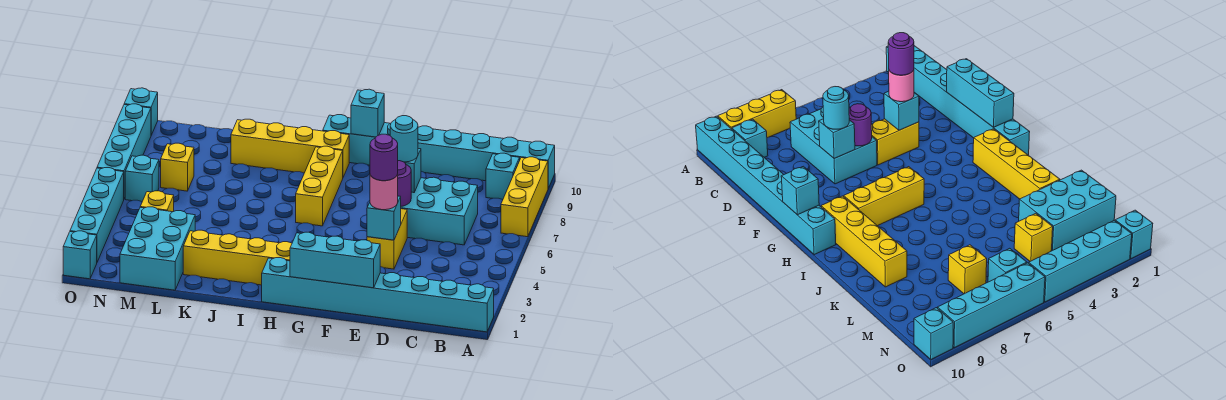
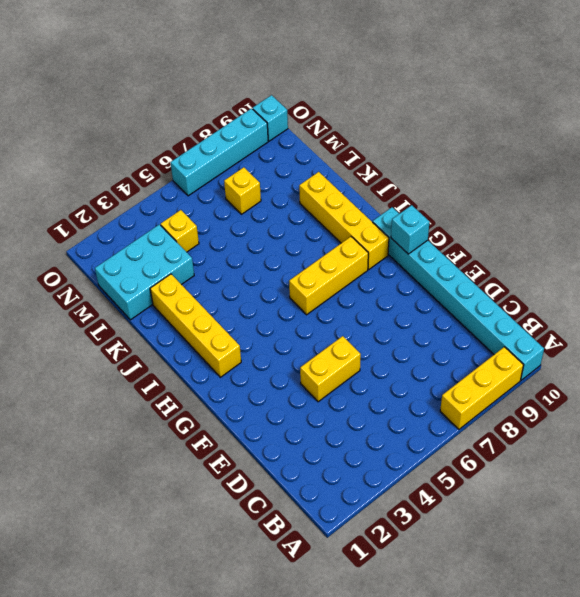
none -> cyan 1x8 brick [262,258,494,332]
none -> cyan 1x1 brick [486,153,520,200]
none -> cyan 2x3 brick [401,177,478,245]

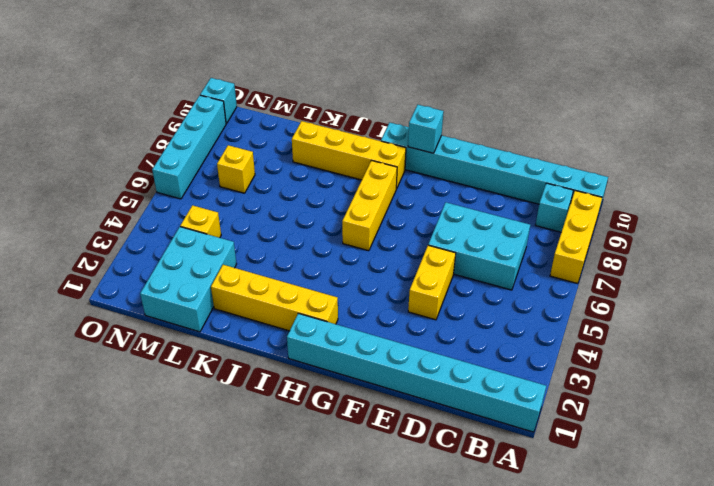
none -> cyan 1x1 brick [125,155,159,202]
none -> cyan 1x1 brick [63,231,97,279]
none -> cyan 1x4 brick [70,168,124,262]

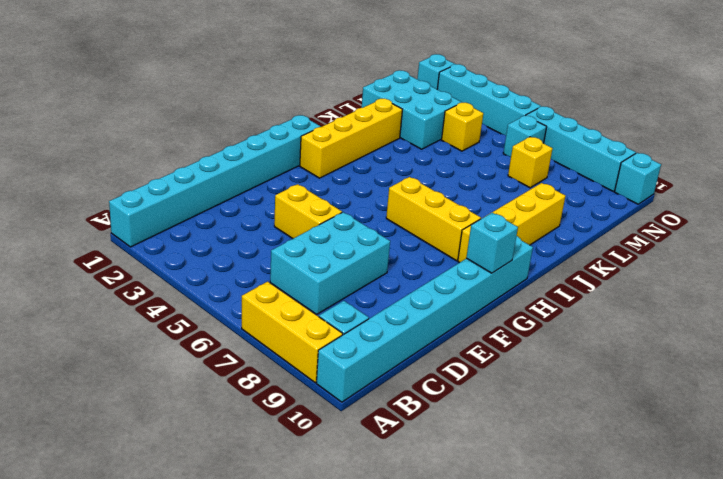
none -> cyan 1x3 brick [290,232,380,288]
none -> cyan 1x1 brick [367,196,401,240]
none -> purple 1x1 round brick [398,161,411,206]

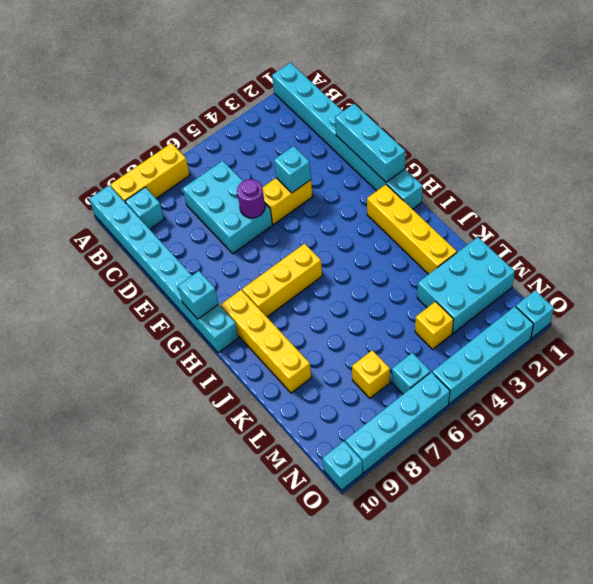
none -> cyan 1x1 brick [404,149,421,193]
none -> pink 1x1 round brick [370,174,398,210]
none -> cyan 1x1 round brick [390,116,418,162]

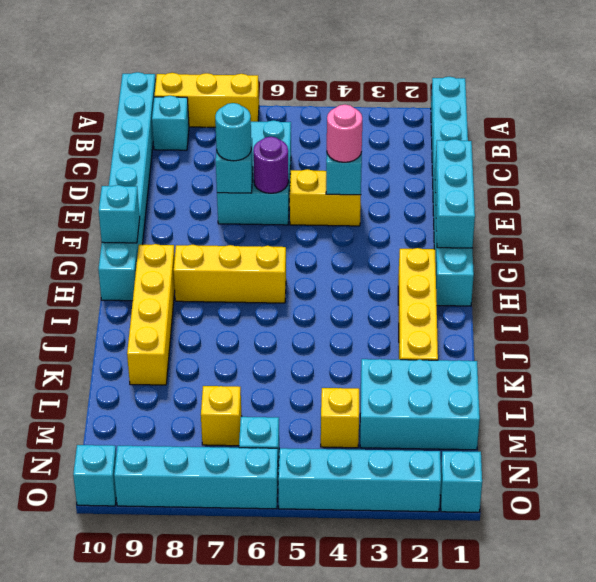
none -> purple 1x1 round brick [370,134,398,181]

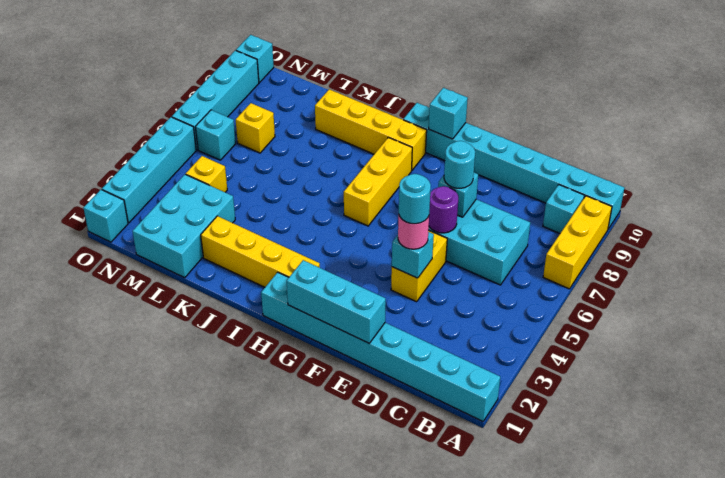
cyan 1x1 round brick [399,174,431,224] -> purple 1x1 round brick [370,134,398,181]

